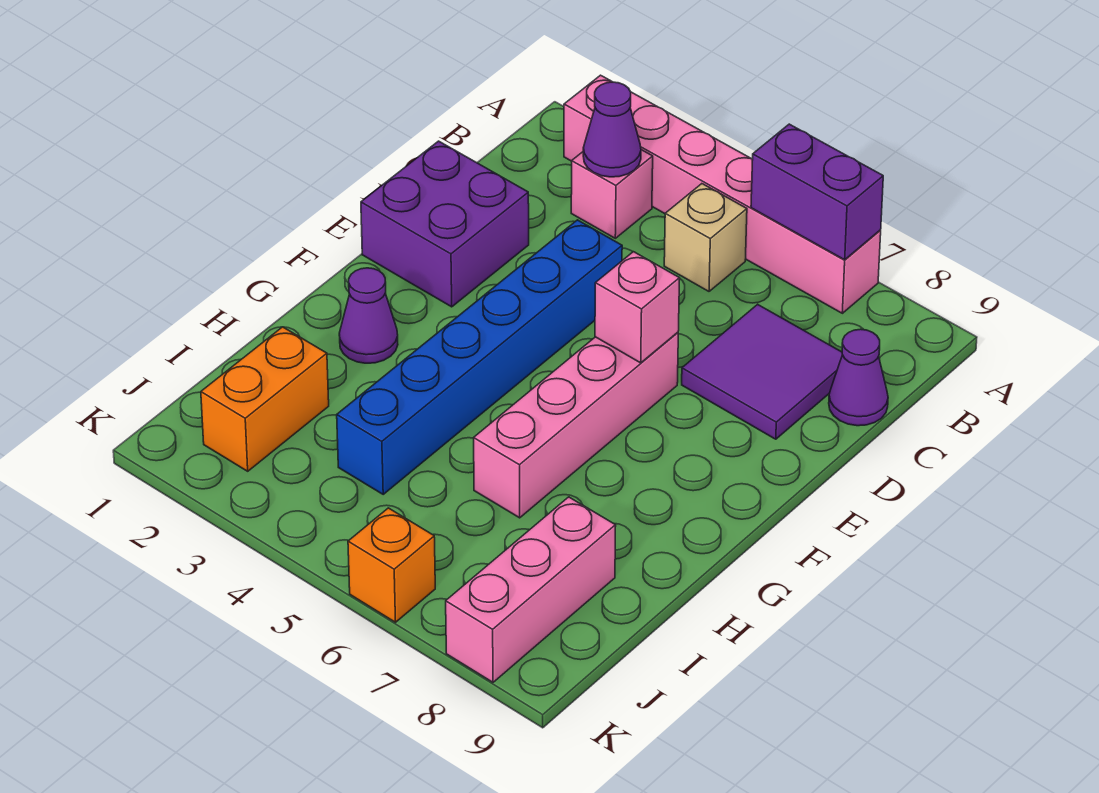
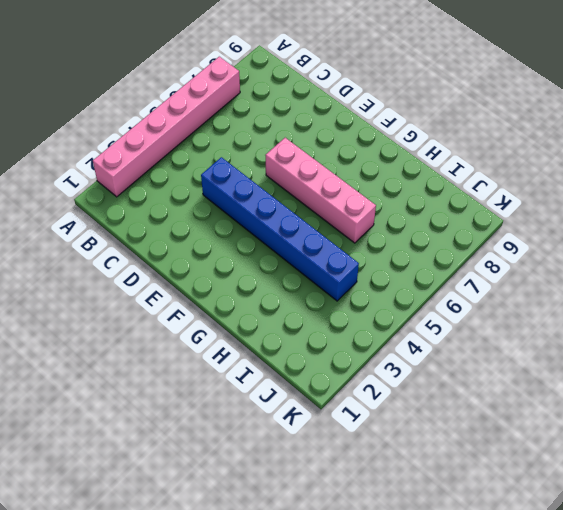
none -> pink 1x1 brick [571,150,653,238]
none -> tan 1x1 brick [664,184,747,291]
none -> purple 2x2 tile [682,304,842,439]

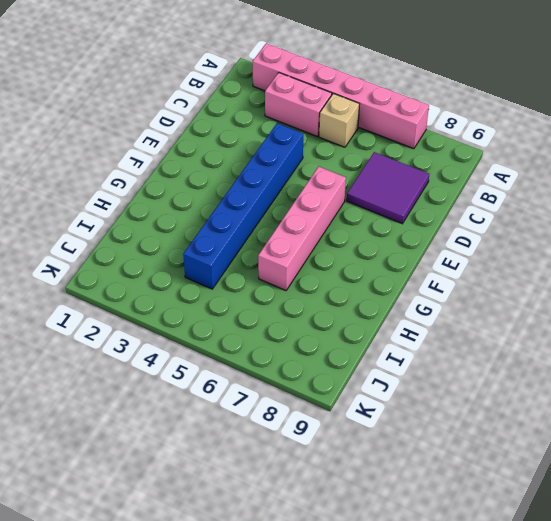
pink 1x2 brick [265,73,332,137] -> pink 1x1 brick [571,150,653,238]
none -> purple 1x1 cone [829,329,888,426]
none -> purple 2x2 brick [361,141,529,307]
none -> purple 1x1 cone [339,268,398,363]

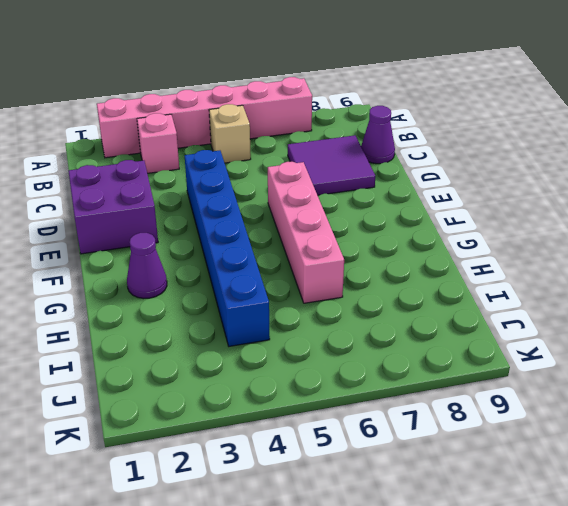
none -> orange 1x2 brick [201,327,329,471]
none -> pink 1x3 brick [446,497,616,682]
none -> orange 1x1 brick [348,508,435,622]

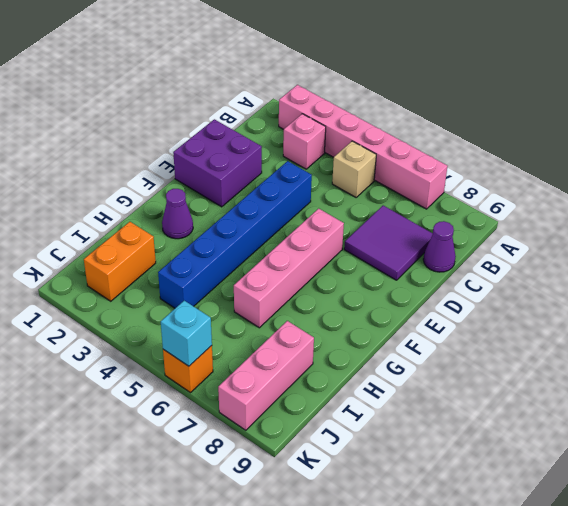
cyan 1x1 brick [161,301,212,366] -> none
none -> purple 1x2 brick [751,124,883,260]
none -> purple 1x1 cone [583,82,641,177]
none -> pink 1x1 brick [595,252,680,363]

